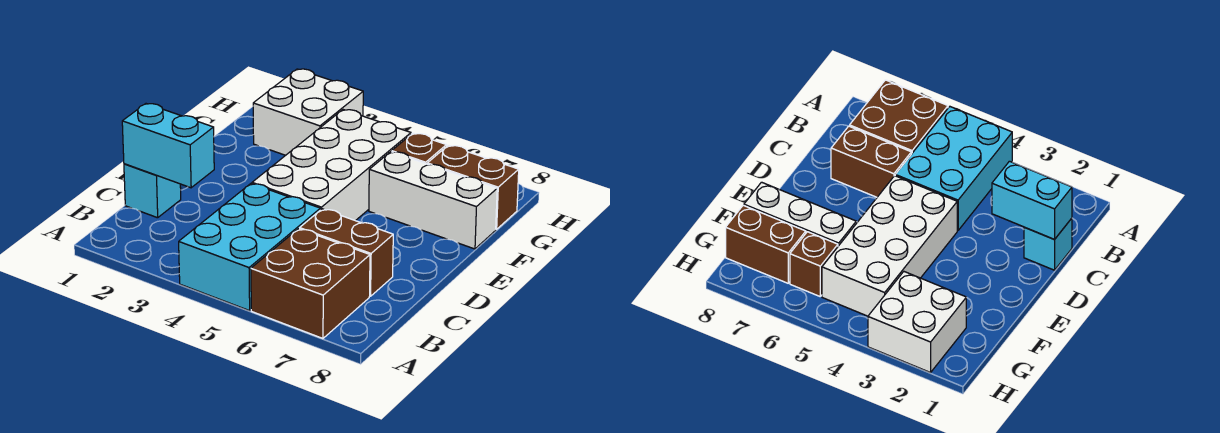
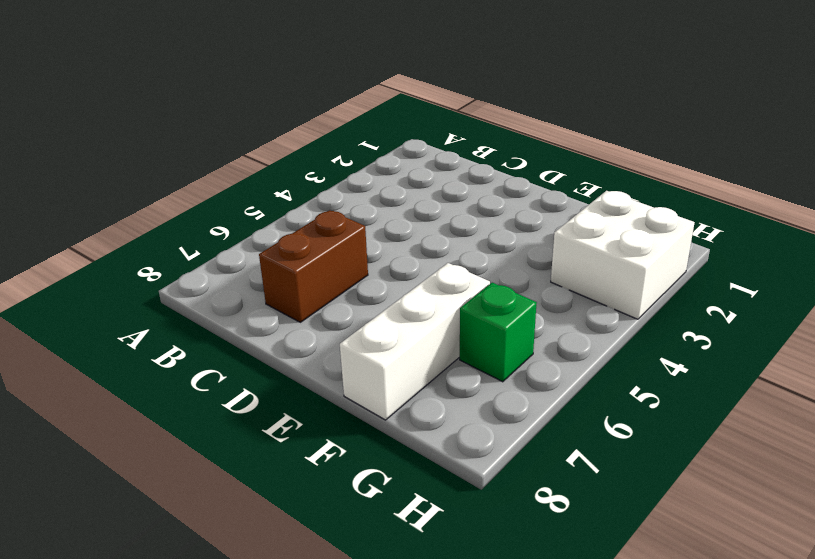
green 1x1 brick [460,283,537,382] -> brown 1x1 brick [392,133,446,164]
none -> cyan 2x3 brick [179,184,320,311]
none -> brown 2x2 brick [251,229,370,338]

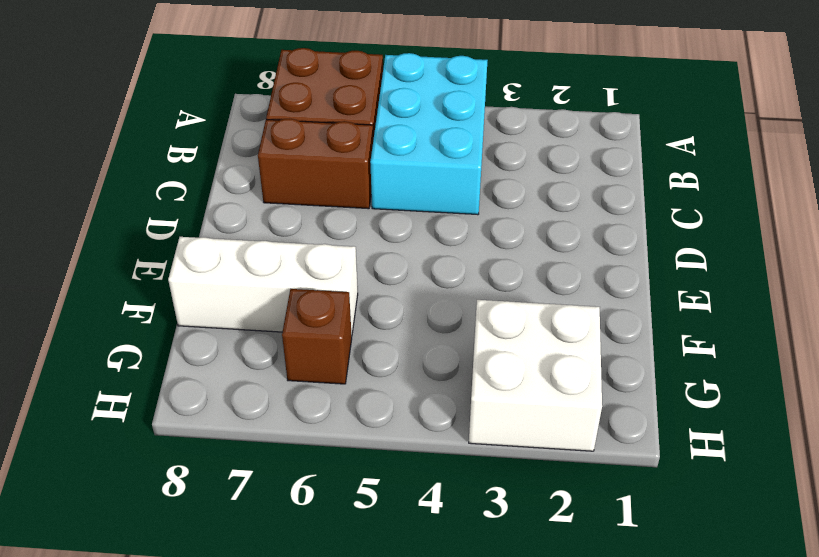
none -> cyan 1x1 brick [124,164,181,218]
none -> white 2x4 brick [252,110,411,221]

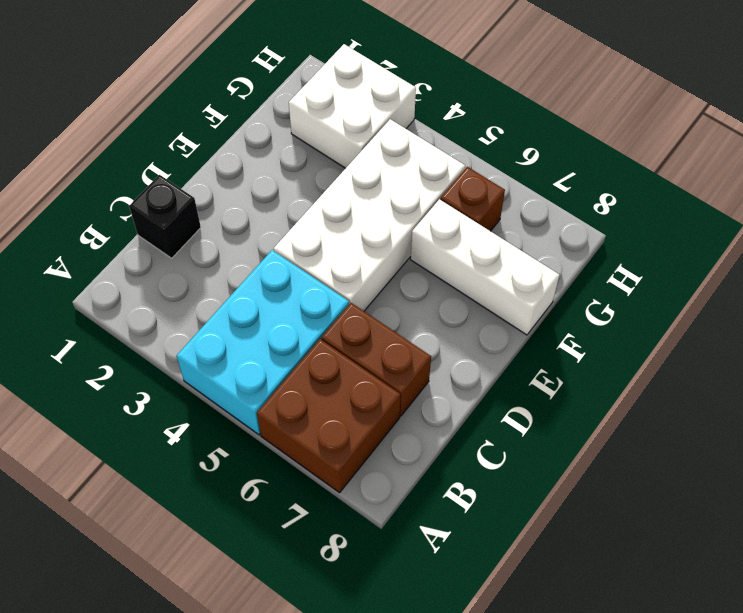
black 1x1 brick [129,175,201,258] -> cyan 1x1 brick [124,164,181,218]
none -> brown 1x2 brick [427,145,519,229]
none -> cyan 1x2 brick [122,104,214,188]

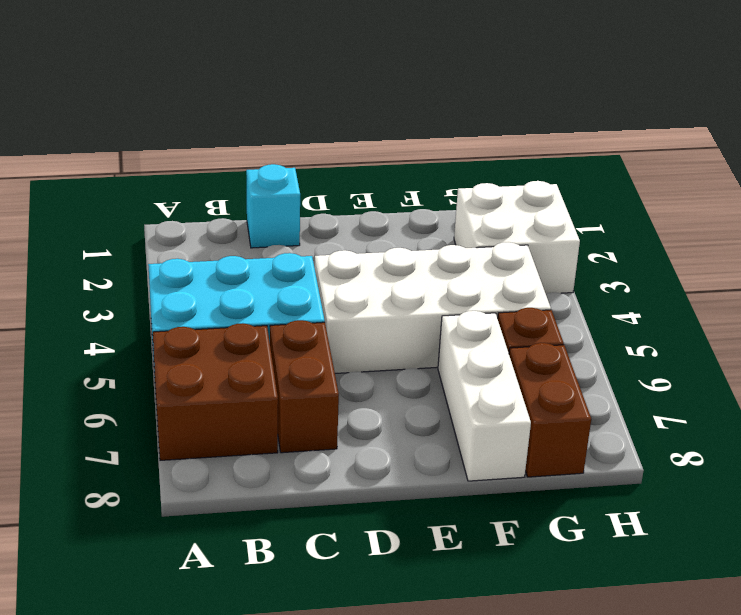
none -> cyan 1x2 brick [122,104,214,188]

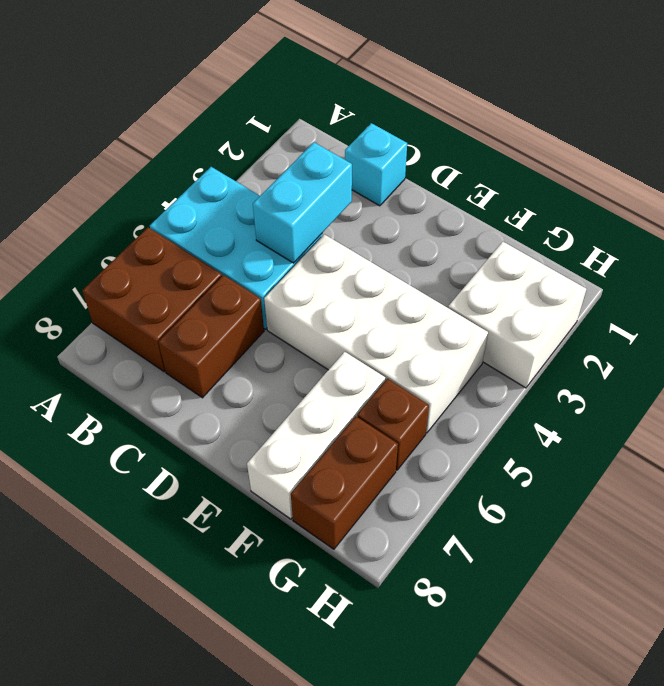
cyan 1x2 brick [253,142,352,263] -> cyan 1x2 brick moved to [122,104,214,188]

